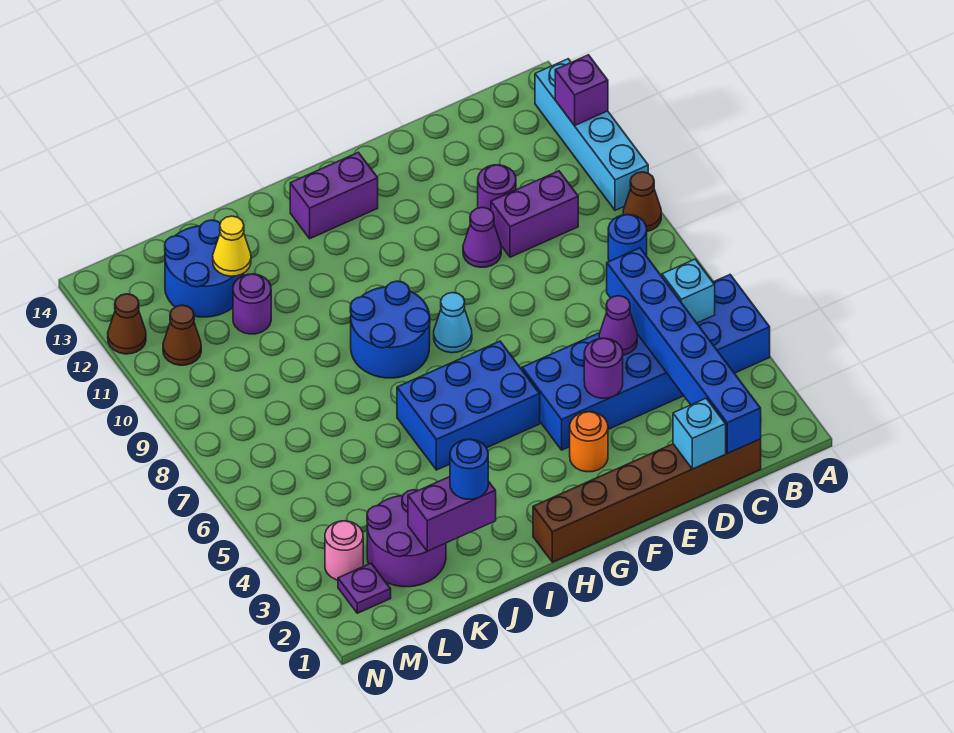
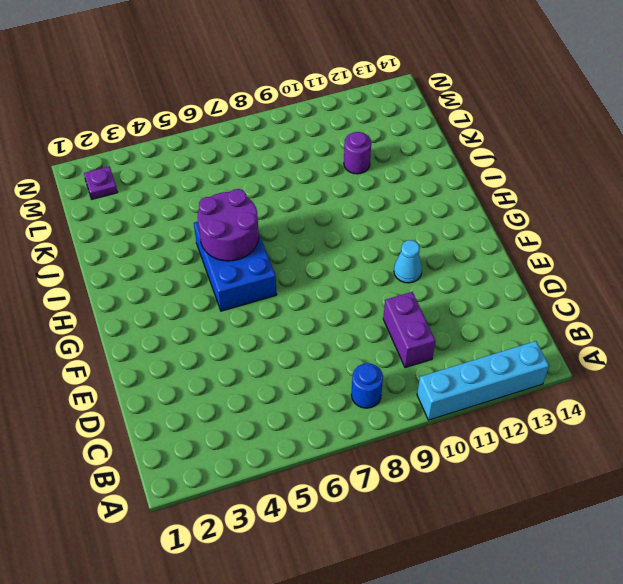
cyan 1x1 cone [394,240,422,283] -> cyan 1x1 cone moved to [434,293,472,353]
purple 2x2 round brick [198,189,259,261] -> purple 2x2 round brick moved to [367,490,446,587]
none -> blue 2x6 brick [522,275,770,450]
none -> brown 1x1 cone [623,172,661,231]
none -> brown 1x6 brick [533,439,761,562]

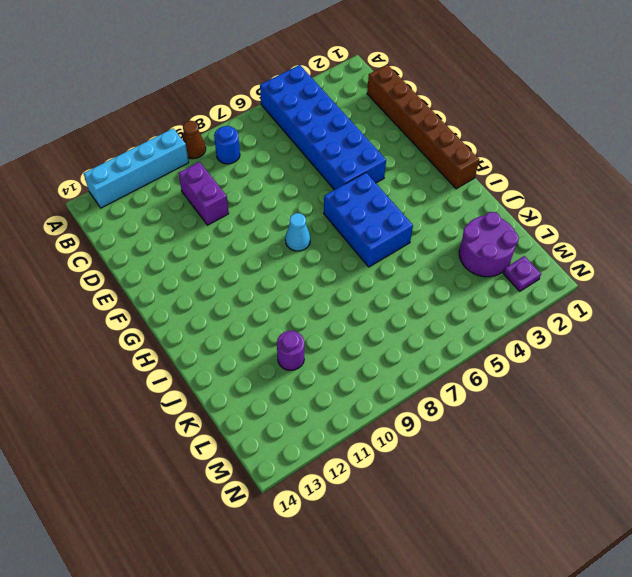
none -> purple 1x1 round brick [478,165,516,210]
none -> purple 1x1 cone [463,207,501,267]
none -> orange 1x1 round brick [570,412,608,472]

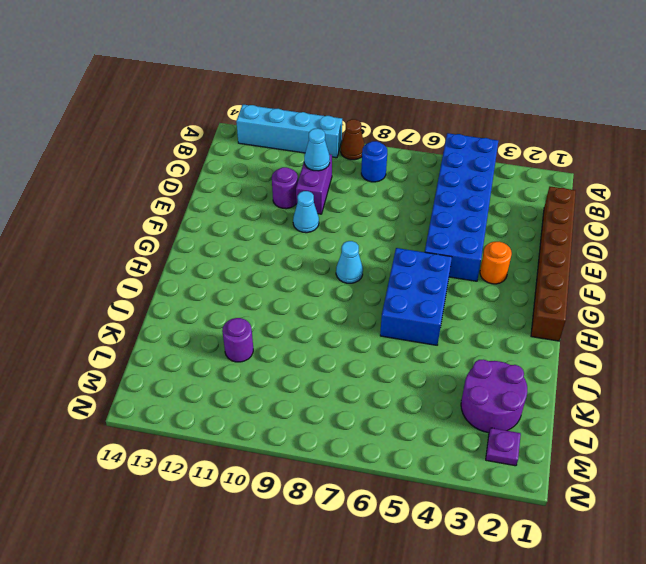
cyan 1x1 cone [304,128,330,171] -> none
cyan 1x1 cone [293,191,319,233] -> purple 1x1 cone [463,207,501,267]
none -> purple 1x2 brick [290,152,378,239]
none -> blue 2x2 round brick [350,281,430,378]
none -> blue 2x2 round brick [165,220,244,317]

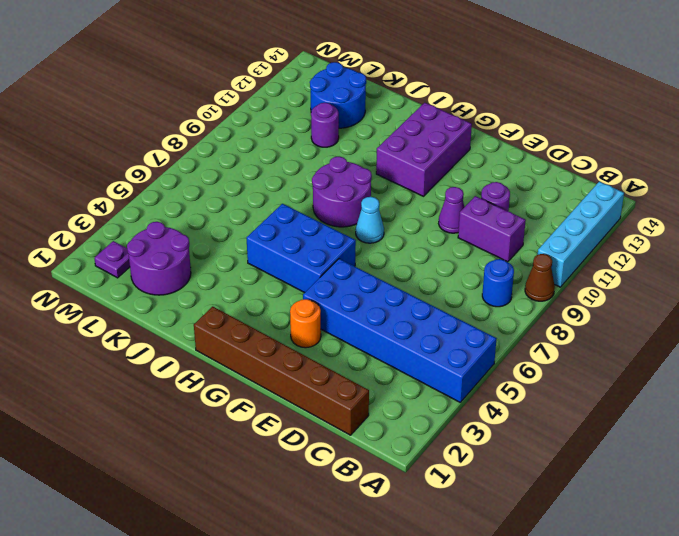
purple 2x3 brick [376,103,472,196] -> purple 1x2 brick [290,152,378,239]
purple 2x2 round brick [312,157,372,227] -> blue 2x2 round brick [350,281,430,378]
none -> pink 1x1 round brick [325,521,363,580]
none -> brown 1x1 cone [163,305,201,365]
none -> brown 1x1 cone [108,294,146,354]

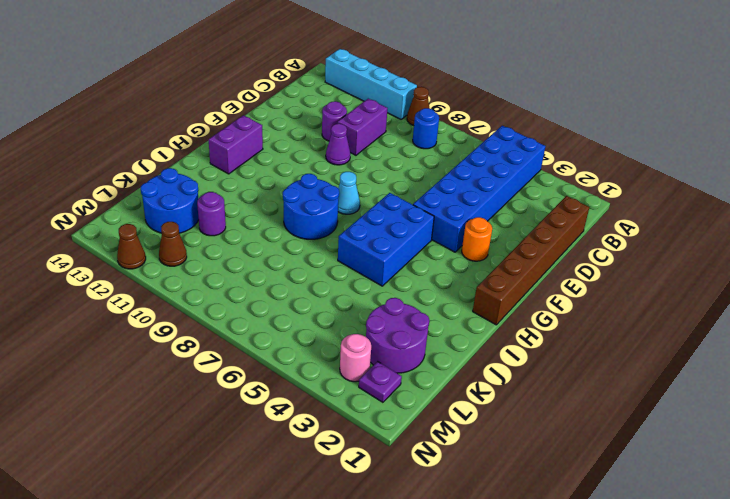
none -> purple 1x1 brick [555,55,608,126]
none -> cyan 1x1 brick [662,259,715,323]
none -> blue 1x6 brick [607,248,761,453]

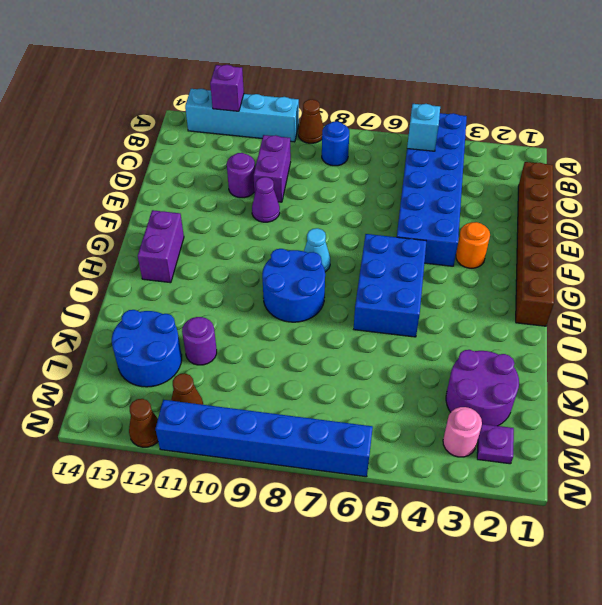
blue 1x6 brick [155,400,373,477] -> blue 1x6 brick moved to [607,248,761,453]
none -> cyan 1x1 brick [673,398,726,469]
none -> purple 1x1 cone [599,296,637,355]
none -> purple 1x1 round brick [584,338,623,398]

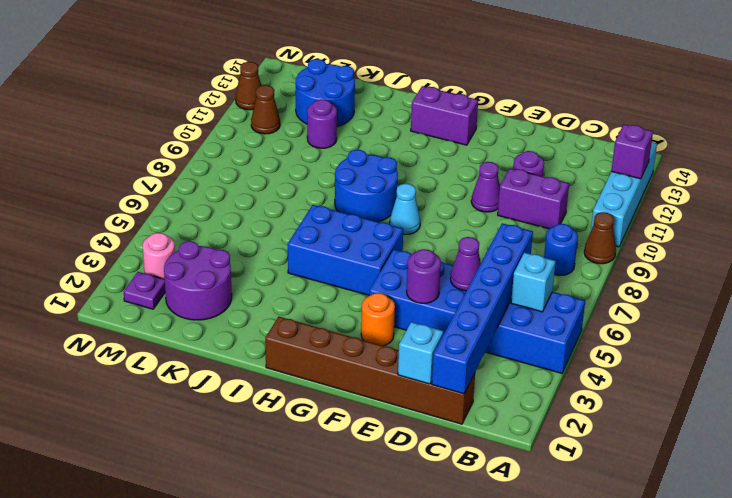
none -> purple 1x2 brick [408,477,496,551]
none -> yellow 1x1 cone [213,216,251,276]
none -> blue 1x1 round brick [450,439,488,499]

